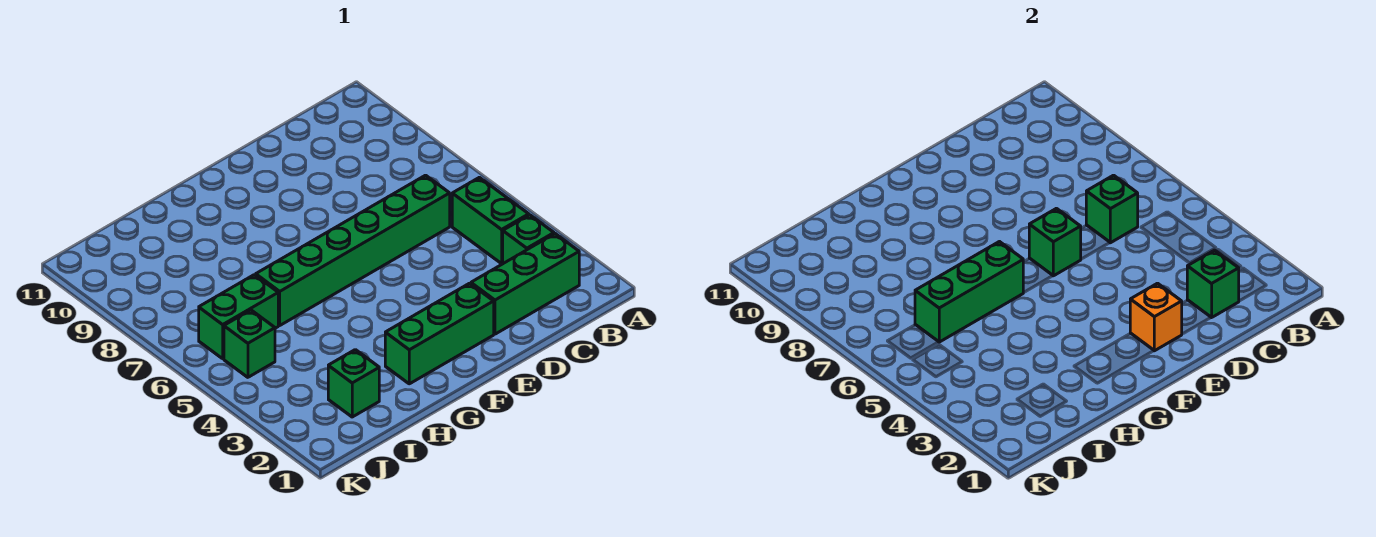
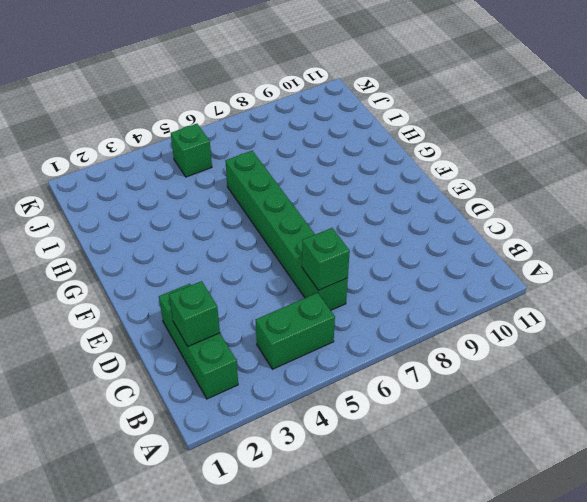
none -> green 1x1 brick [503,215,554,263]
none -> green 1x3 brick [385,283,494,384]
none -> green 1x1 brick [328,350,379,417]

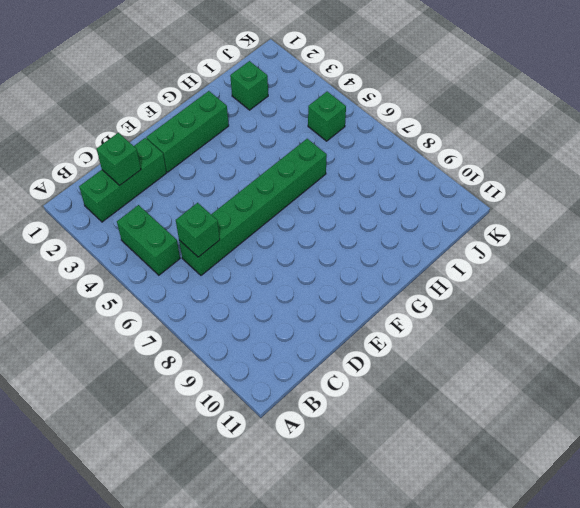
none -> green 1x1 brick [503,215,554,263]
none -> green 1x2 brick [199,275,278,359]
none -> orange 1x1 brick [1130,283,1182,351]

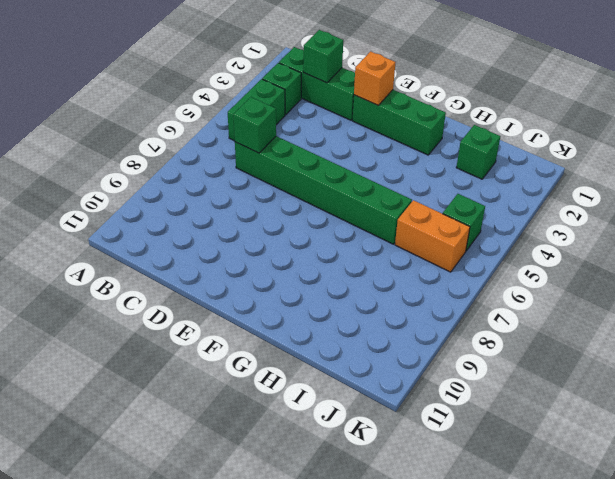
orange 1x2 brick [395,200,470,272] -> green 1x2 brick [199,275,278,359]
none -> green 1x1 brick [1029,208,1081,276]
none -> green 1x3 brick [915,242,1023,342]

